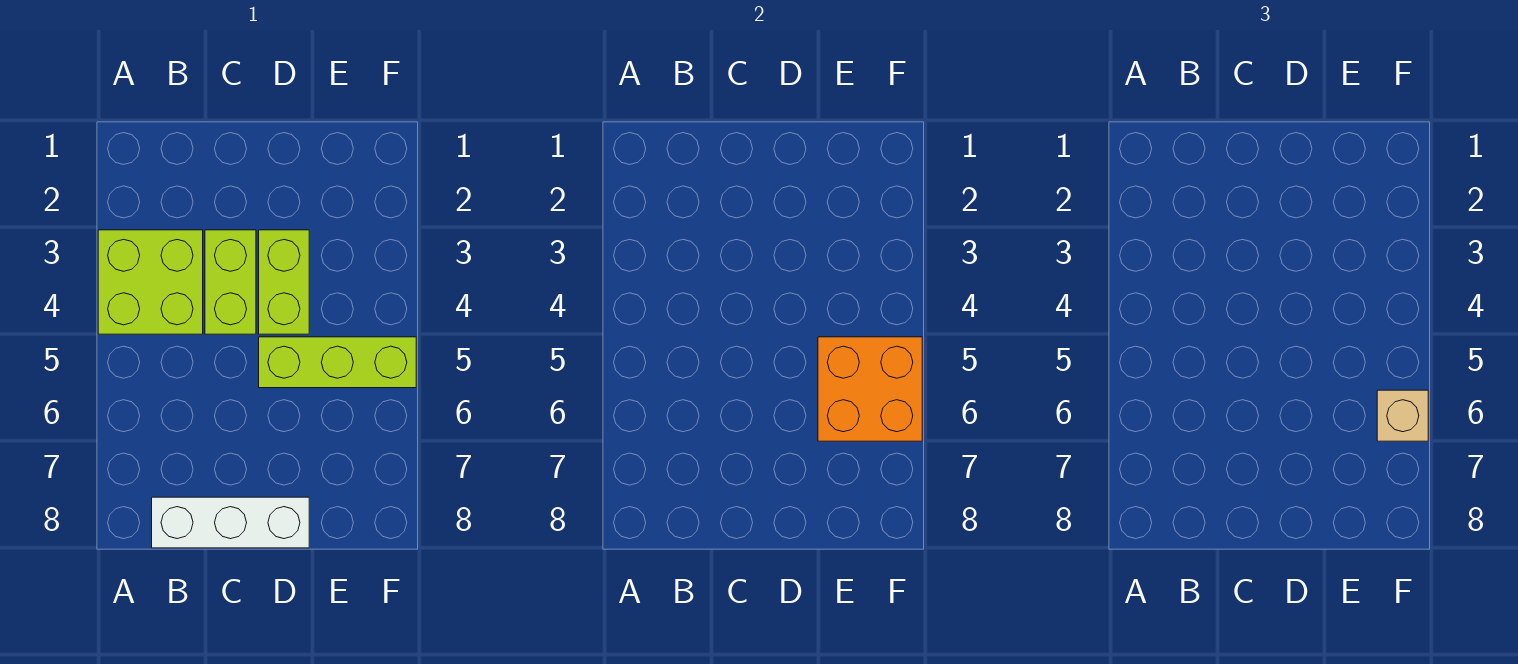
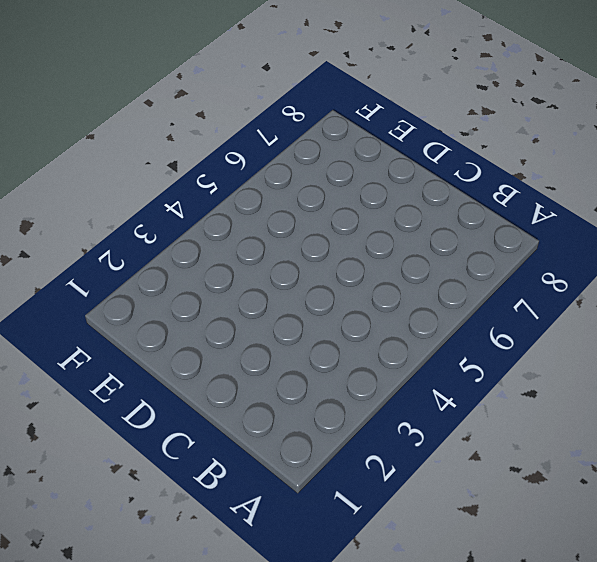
none -> lime 2x2 brick [98,230,203,334]
none -> white 1x3 brick [152,497,309,548]

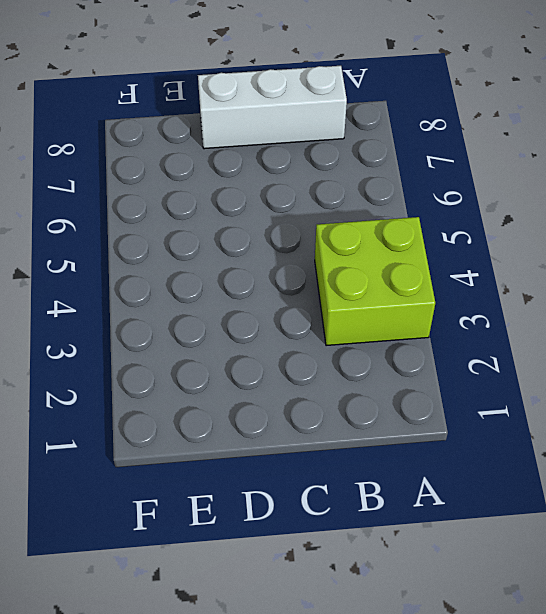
none -> lime 1x2 brick [205,230,256,334]
none -> lime 1x2 brick [259,230,309,334]

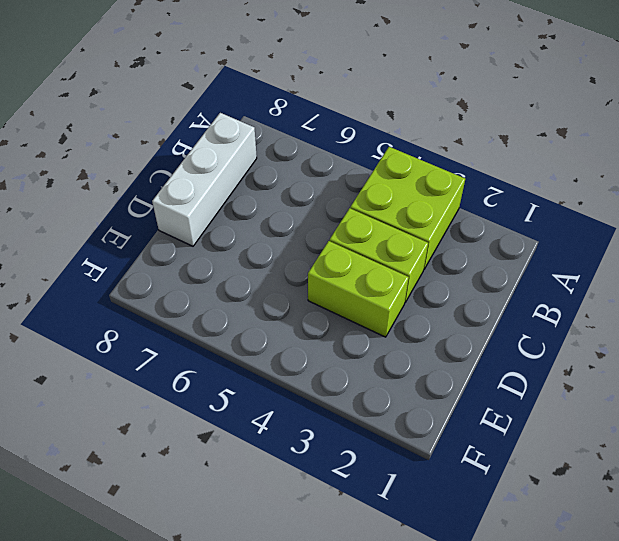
none -> lime 1x3 brick [259,337,416,388]
none -> orange 2x2 brick [818,337,922,441]

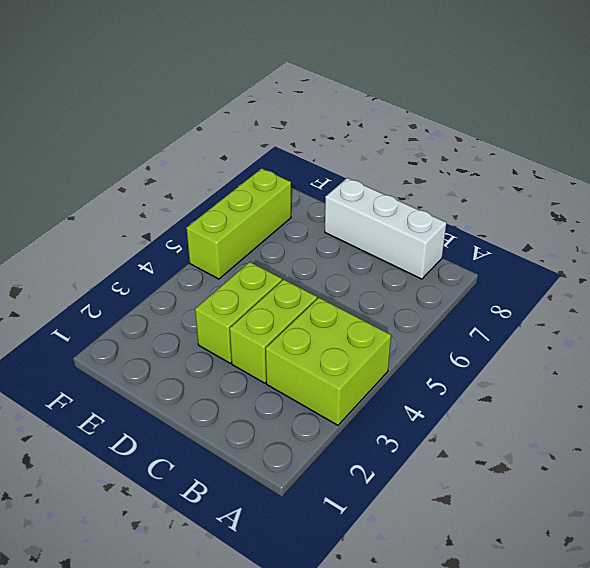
lime 1x3 brick [187,168,291,279] -> lime 1x3 brick turned to [259,337,416,388]
none -> orange 2x2 brick [818,337,922,441]
none -> tan 1x1 brick [1377,390,1428,441]

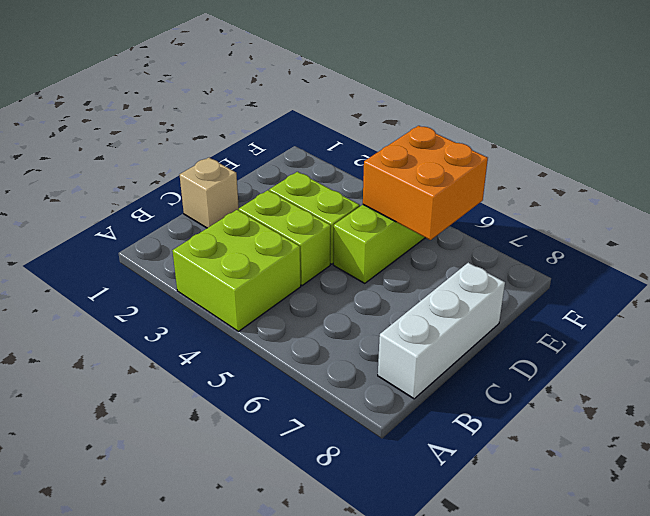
tan 1x1 brick [180,158,239,228] -> tan 1x1 brick moved to [1377,390,1428,441]

